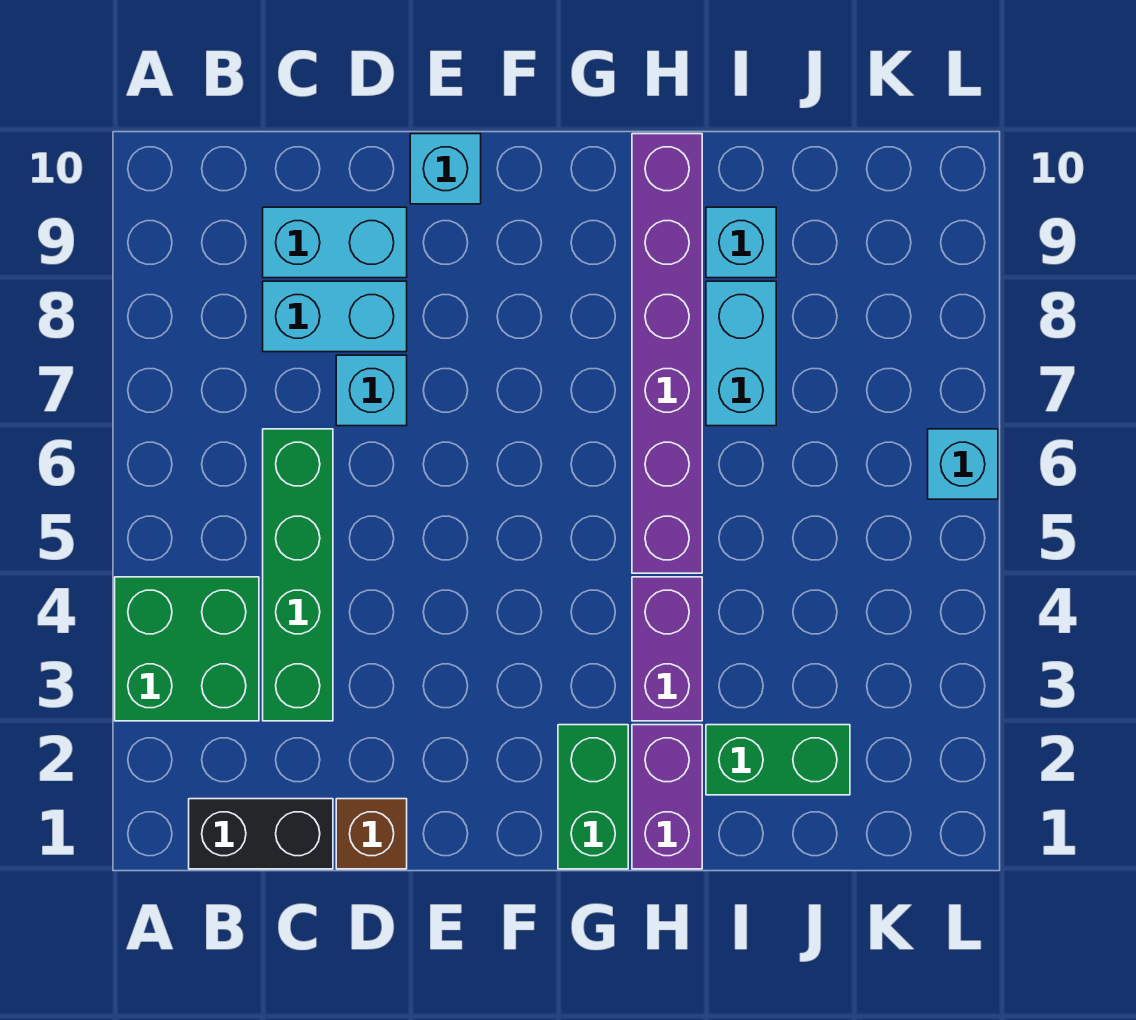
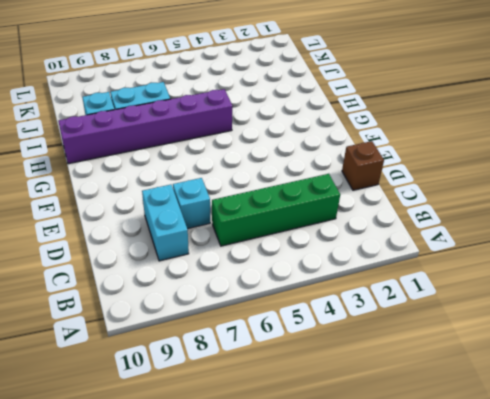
none -> green 2x2 brick [115,577,259,721]
none -> black 1x2 brick [189,799,333,869]
none -> cyan 1x2 brick [263,207,407,278]

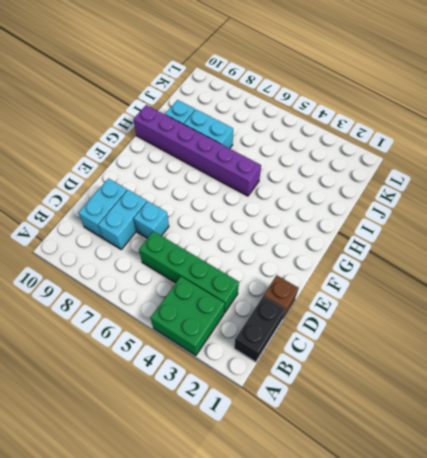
none -> cyan 1x1 brick [410,134,481,204]
none -> green 1x2 brick [558,725,628,869]
none -> purple 1x2 brick [632,725,702,869]

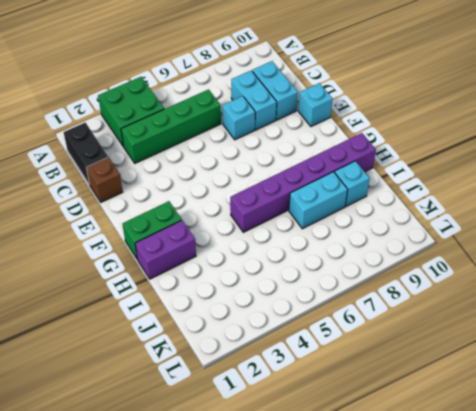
none -> purple 1x2 brick [632,577,702,721]
none -> green 1x2 brick [706,725,850,795]
none -> cyan 1x1 brick [928,429,998,499]

